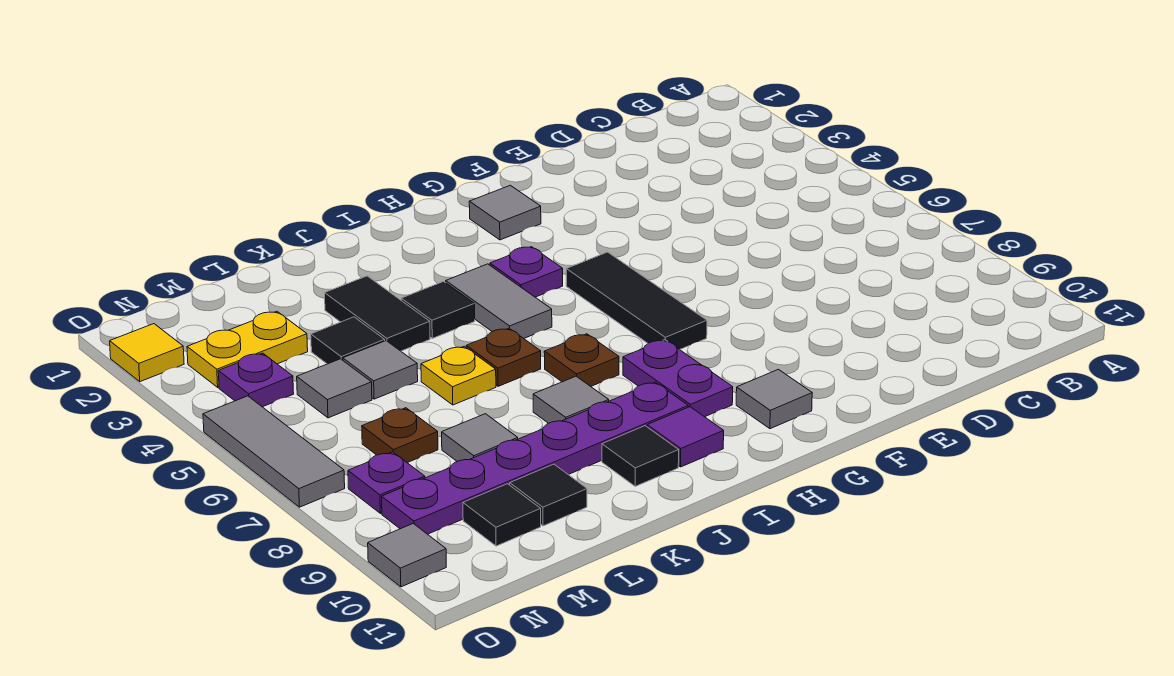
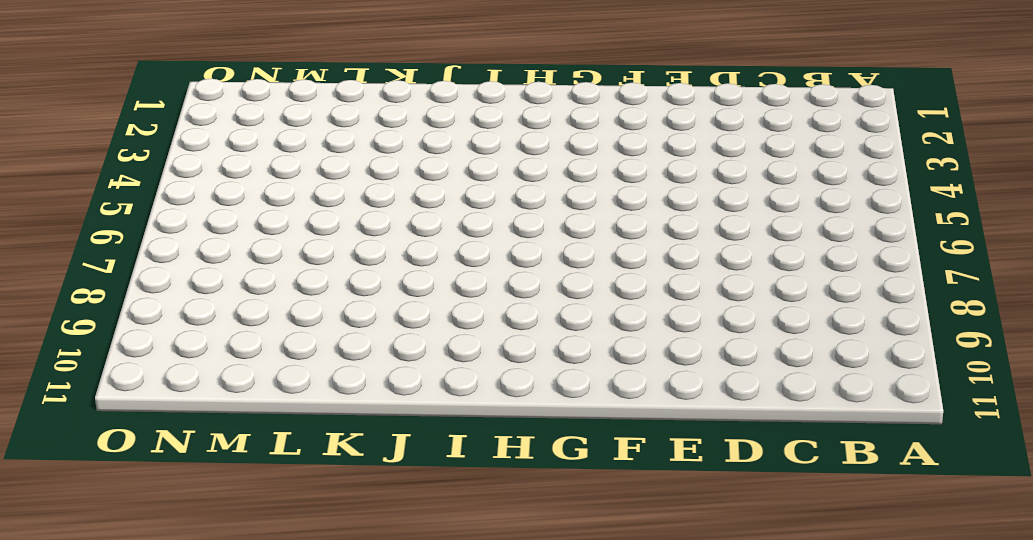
none -> grey 1x1 tile [469,185,541,240]
none -> black 1x3 tile [566,252,707,350]
none -> grey 1x1 tile [736,369,812,429]

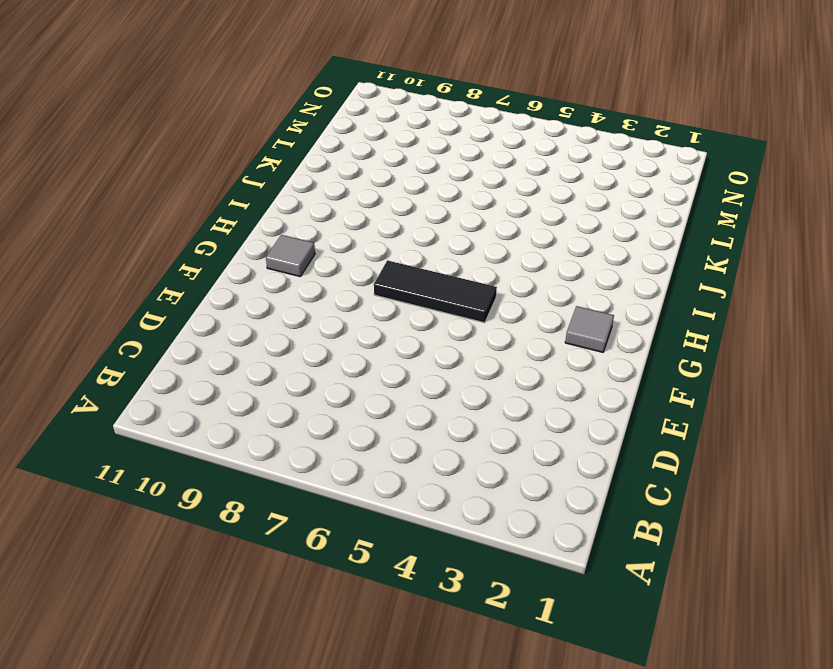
none -> purple 1x1 plate [490,247,563,297]
none -> purple 1x2 plate [623,340,733,417]
none -> grey 1x2 tile [446,264,552,338]

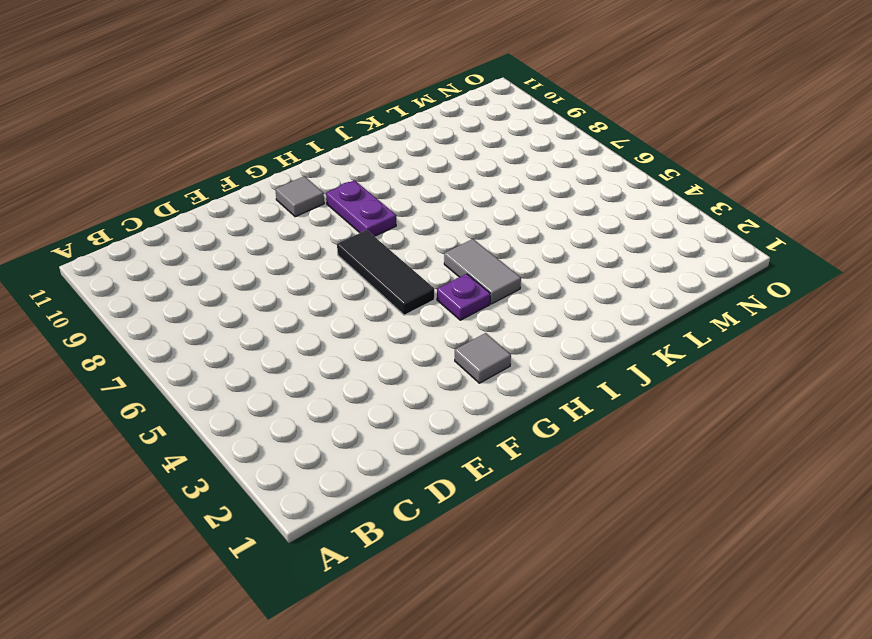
none -> brown 1x1 plate [544,334,619,386]
none -> purple 1x6 plate [382,382,688,534]
none -> purple 1x1 tile [647,407,724,467]

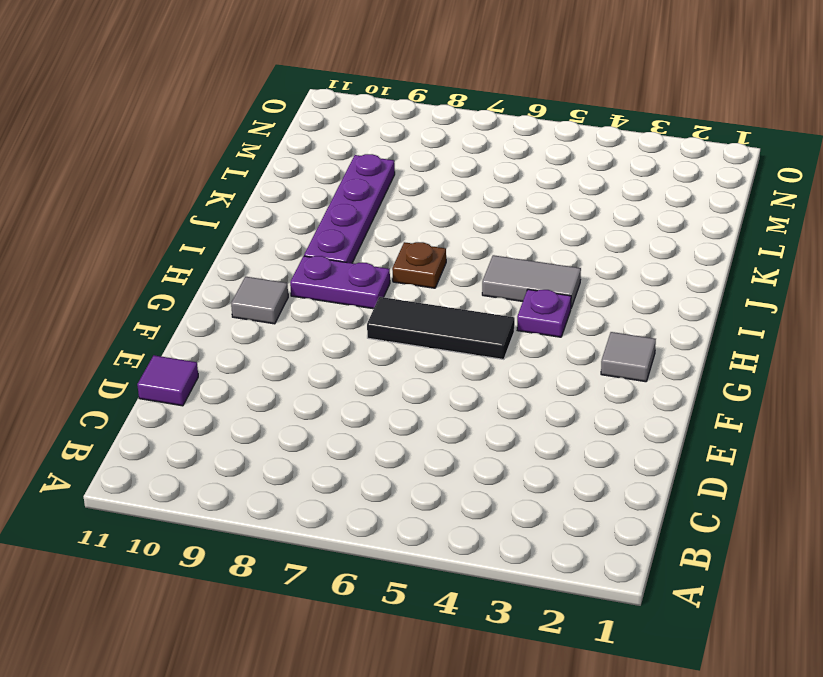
purple 1x1 tile [137,355,198,406] -> purple 1x1 tile moved to [647,407,724,467]
purple 1x4 plate [304,154,395,263] -> purple 1x6 plate [382,382,688,534]
none -> black 1x1 tile [401,281,475,338]
none -> brown 1x1 plate [466,328,541,386]
none -> grey 1x1 tile [533,376,609,423]

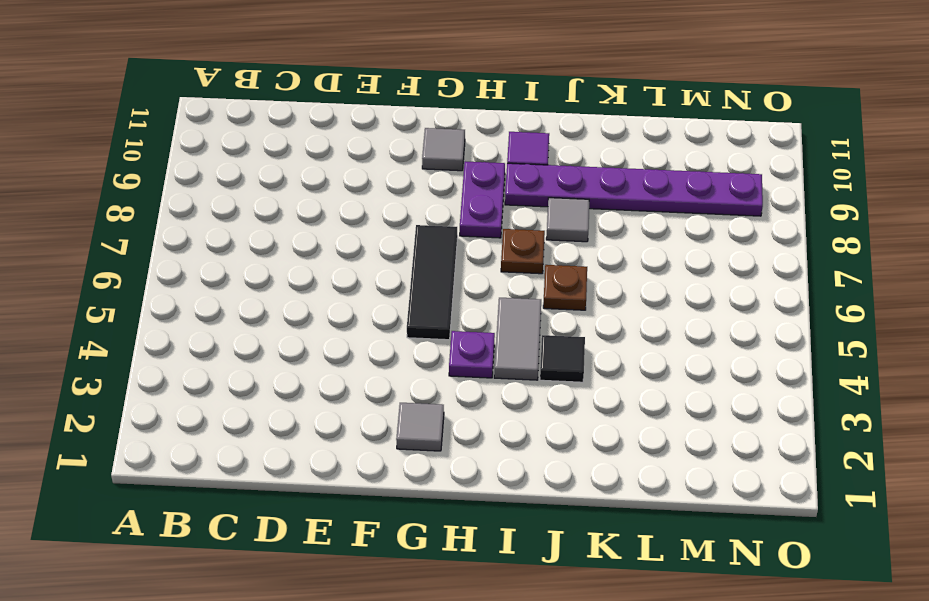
none -> black 1x1 tile [602,426,679,486]
none -> black 1x2 tile [325,276,430,351]
none -> yellow 1x1 plate [421,346,496,405]

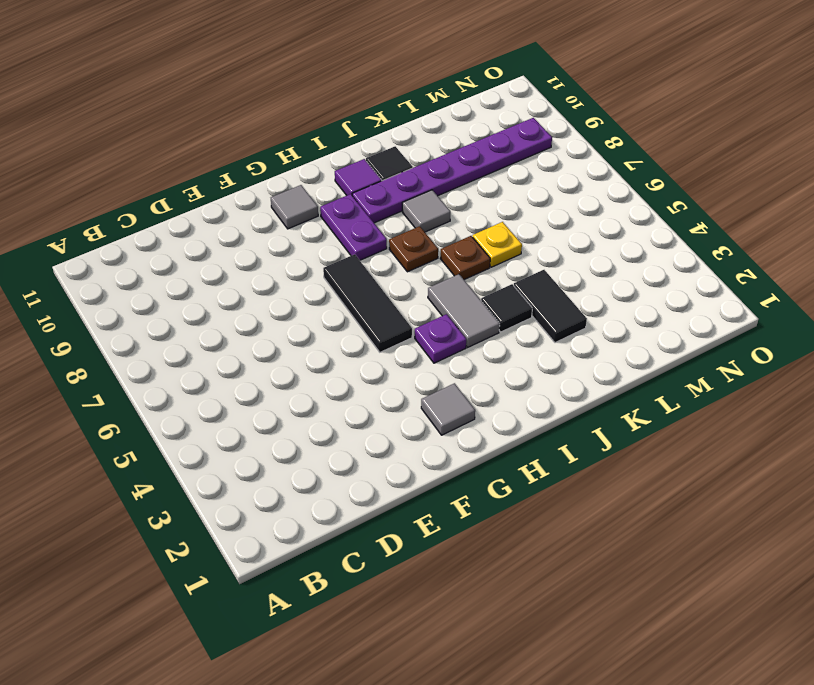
none -> black 1x1 tile [311,317,385,364]
none -> grey 1x1 tile [343,341,418,399]
none -> grey 1x1 tile [442,414,518,461]

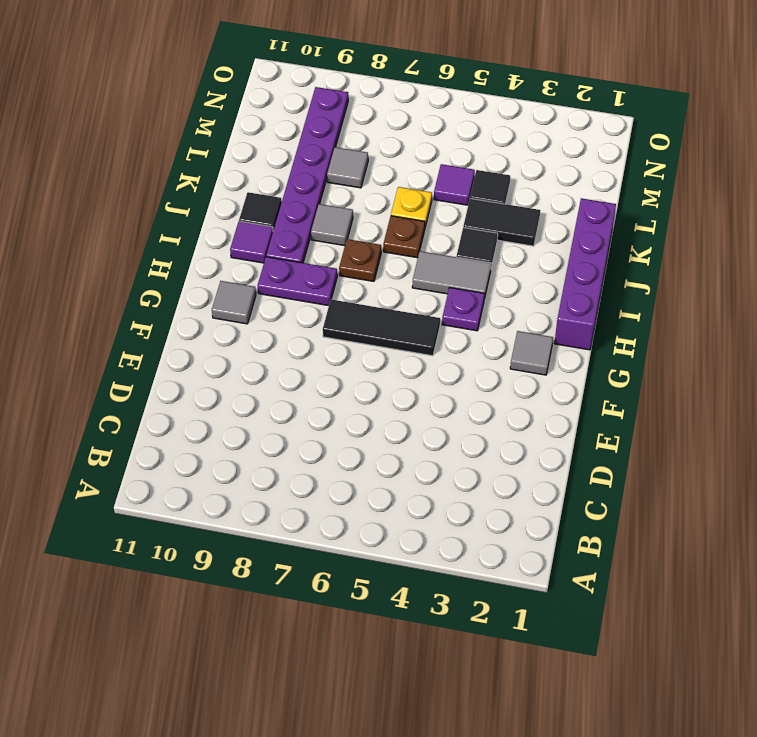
purple 1x4 brick [554,198,616,350] -> none
purple 1x1 tile [434,164,475,205] -> grey 1x1 tile [343,341,418,399]
none -> black 1x1 tile [510,464,587,526]
none -> yellow 1x2 plate [187,311,308,387]
none -> grey 1x1 tile [297,359,372,418]

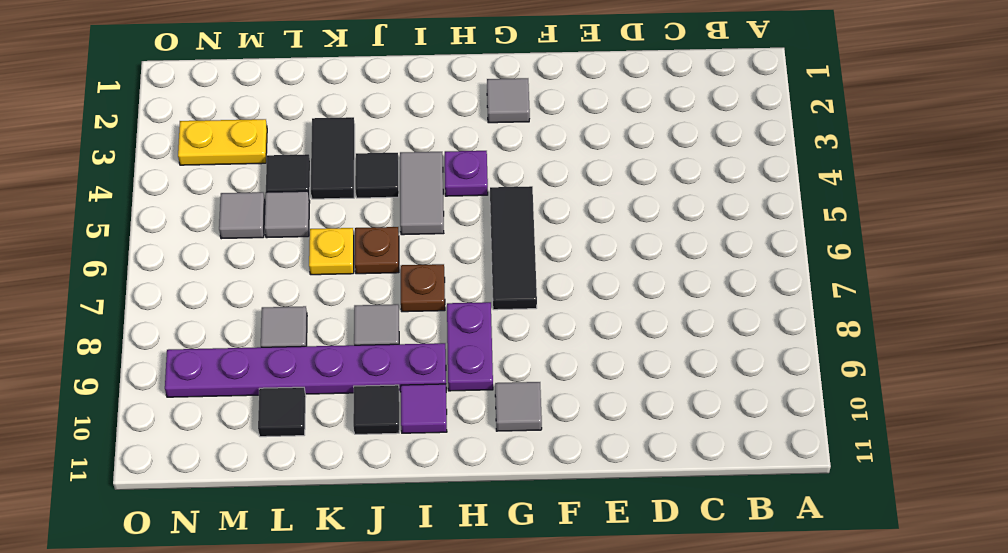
none -> brown 1x1 plate [362,408,438,463]
none -> black 1x1 tile [463,484,541,546]
none -> purple 1x1 plate [218,353,294,407]

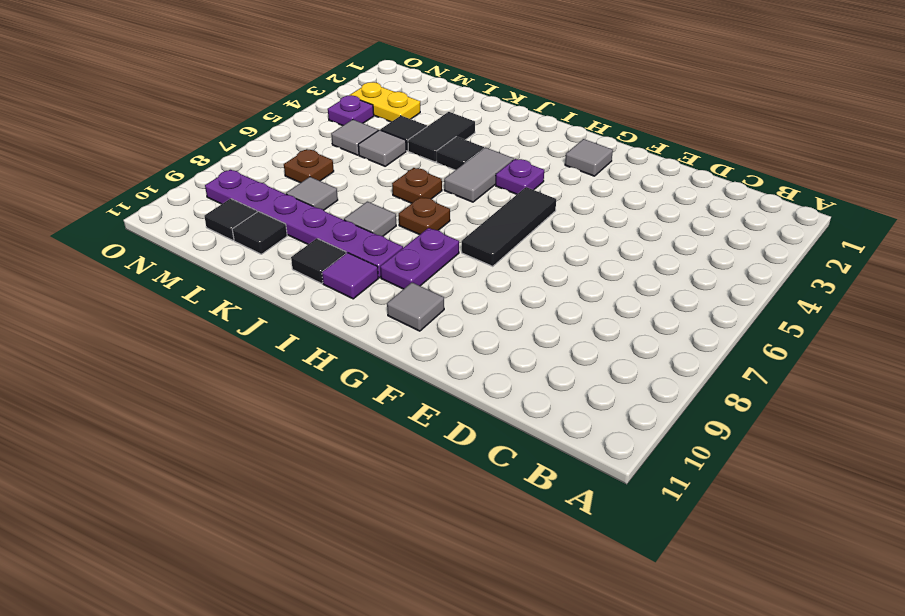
none -> yellow 1x1 plate [421,346,496,405]
none -> purple 1x1 plate [348,452,425,513]
none -> yellow 1x1 tile [110,324,184,382]

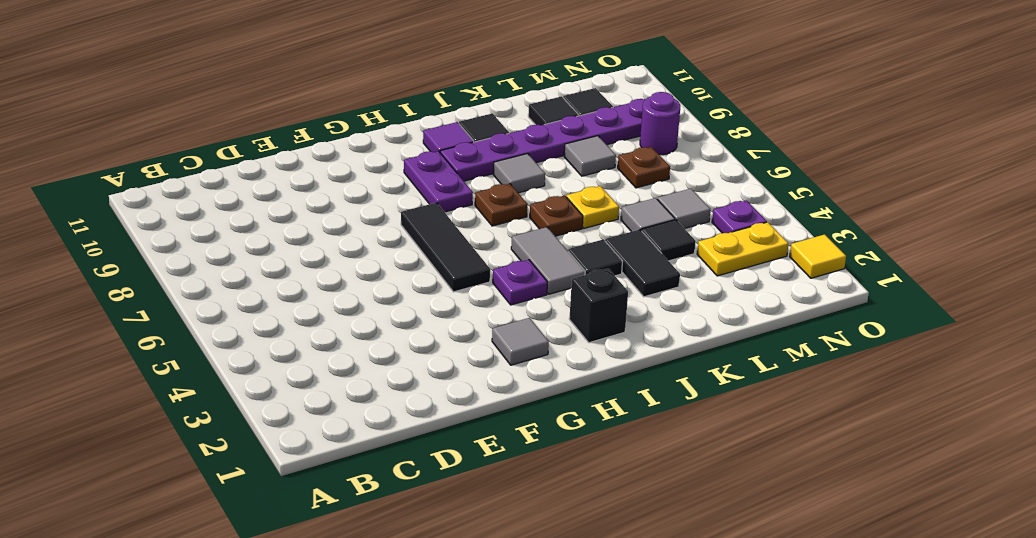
black 1x1 brick [569,269,628,343] -> none
purple 1x1 round brick [640,92,680,155] -> purple 1x1 plate [348,452,425,513]
none -> grey 1x1 tile [736,369,812,429]
none -> grey 1x3 tile [203,396,345,507]
none -> grey 1x1 tile [368,524,446,587]

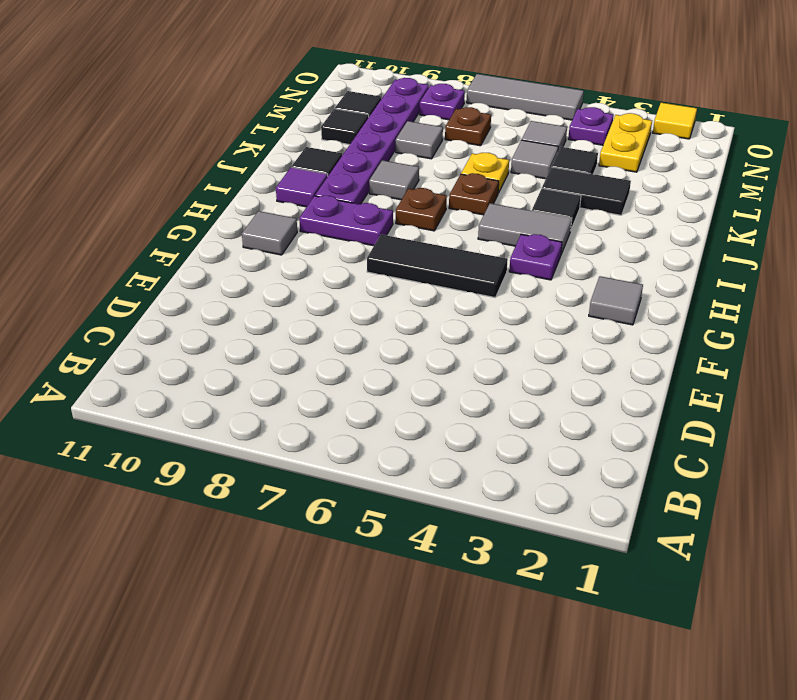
none -> grey 1x1 tile [368,524,446,587]

